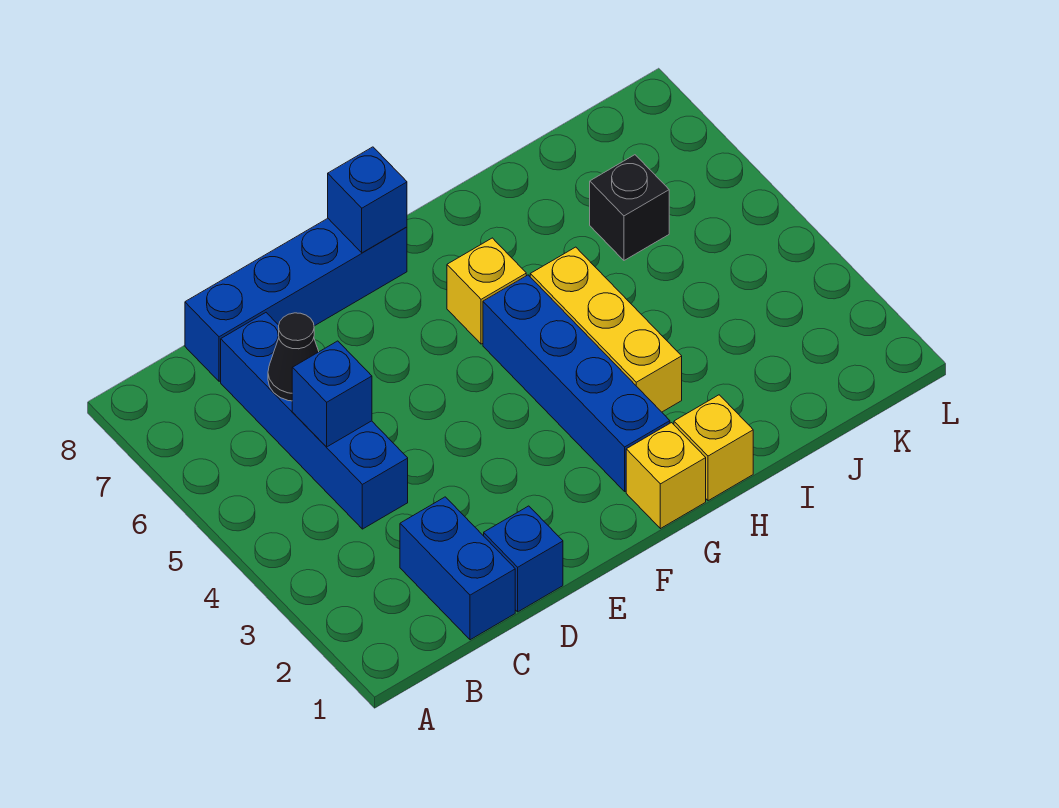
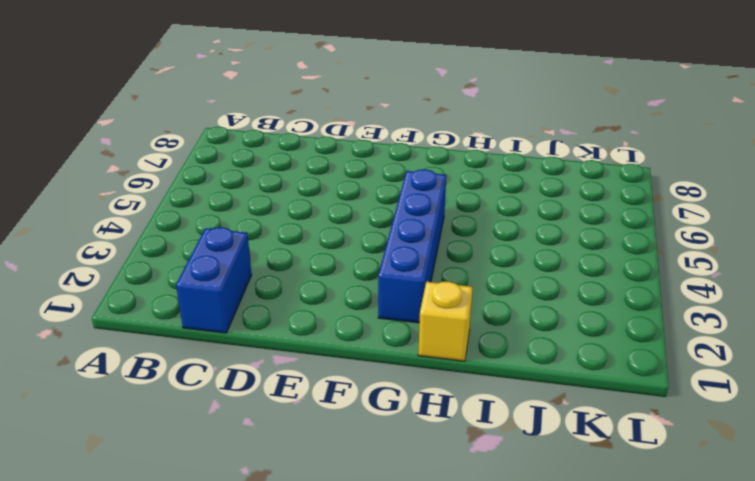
none -> blue 1x4 brick [221,313,408,529]
none -> blue 1x4 brick [185,219,407,381]
none -> blue 1x1 brick [484,506,563,612]

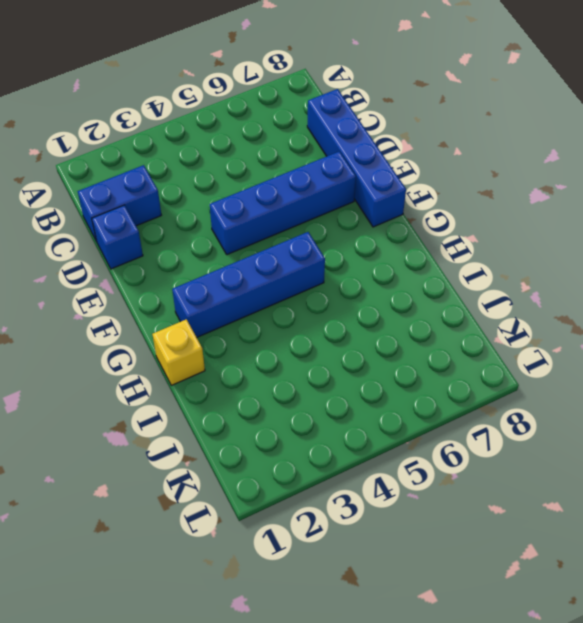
blue 1x4 brick [210,151,356,255] -> blue 1x4 brick moved to [221,313,408,529]
none -> yellow 1x1 brick [626,423,706,529]
none -> yellow 1x1 brick [447,238,526,344]
none -> yellow 1x3 brick [530,247,682,412]

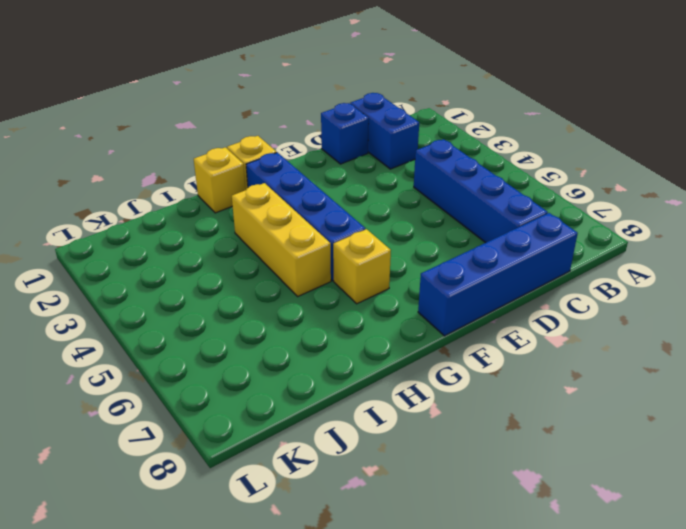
none -> black 1x1 brick [590,155,669,260]
none -> blue 1x1 brick [292,341,372,447]
none -> black 1x1 cone [268,313,319,401]

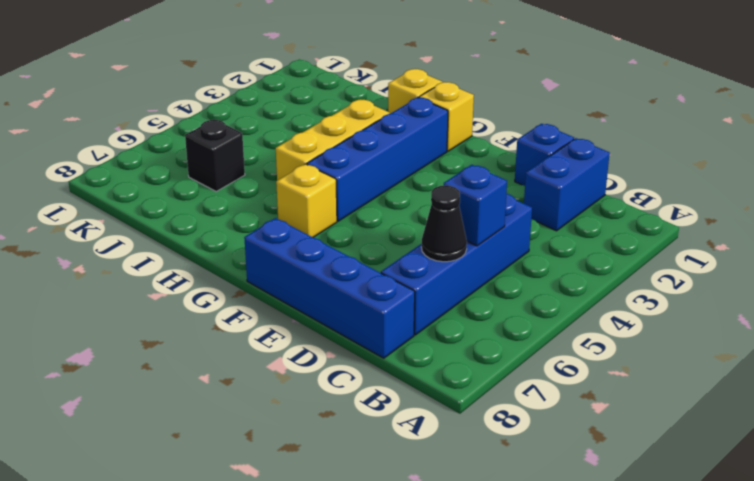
none -> blue 1x1 brick [328,147,407,253]

